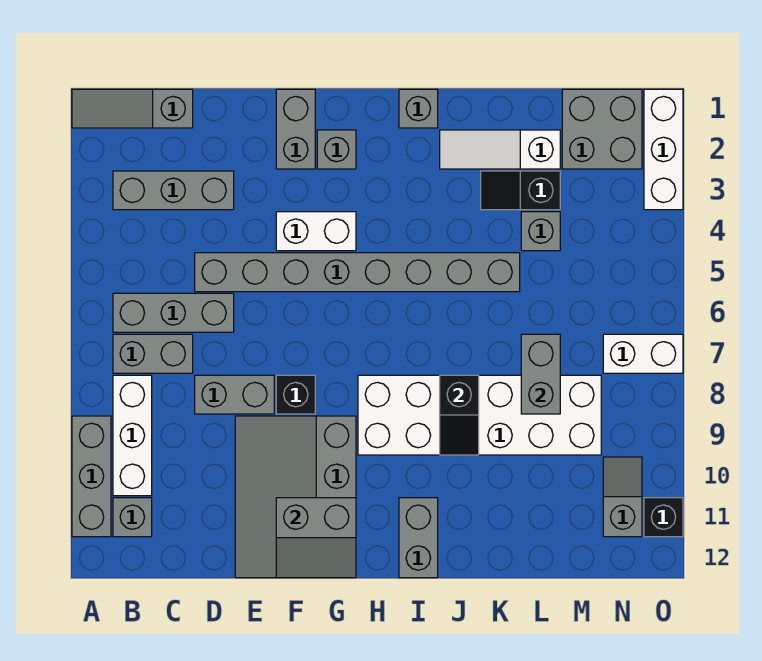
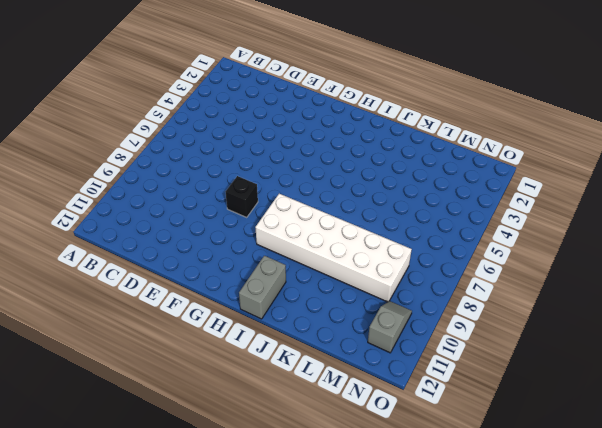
none -> grey 1x3 slope [72,89,193,128]
none -> grey 1x3 brick [72,416,111,537]
none -> grey 1x3 brick [113,171,234,210]

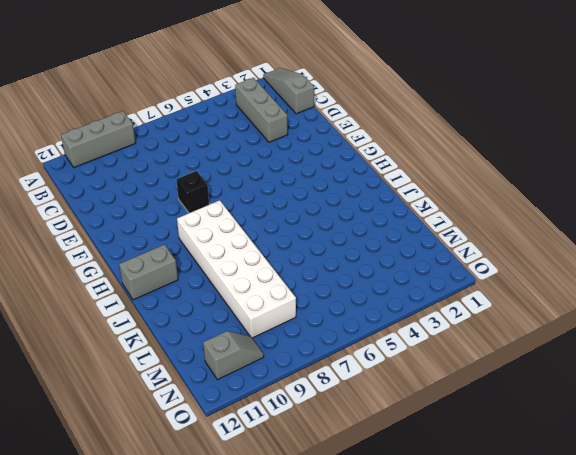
none -> grey 1x3 brick [113,293,234,332]
none -> grey 1x2 brick [113,334,193,373]
none -> white 1x3 brick [113,375,152,496]

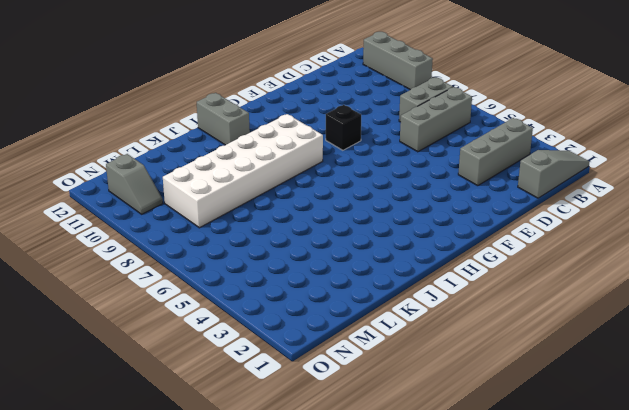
none -> white 1x3 brick [113,375,152,496]
none -> grey 1x1 brick [113,498,152,537]
none -> grey 1x8 brick [195,253,520,292]

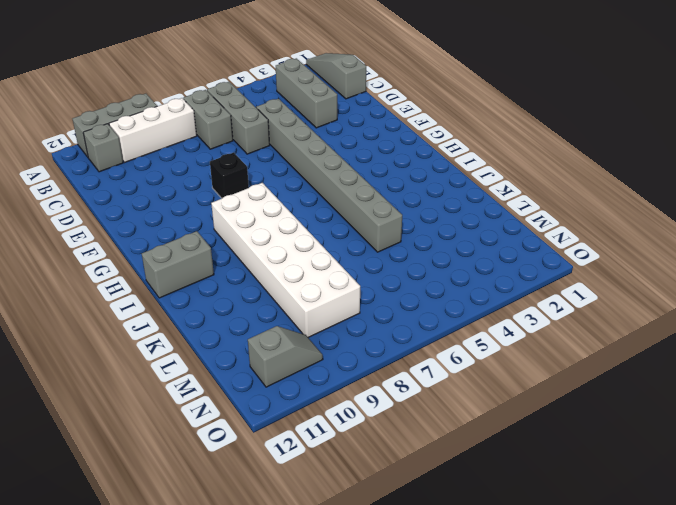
none -> grey 1x2 brick [195,375,274,414]
none -> grey 3x4 slope [235,416,356,578]
none -> grey 1x2 brick [276,89,315,169]

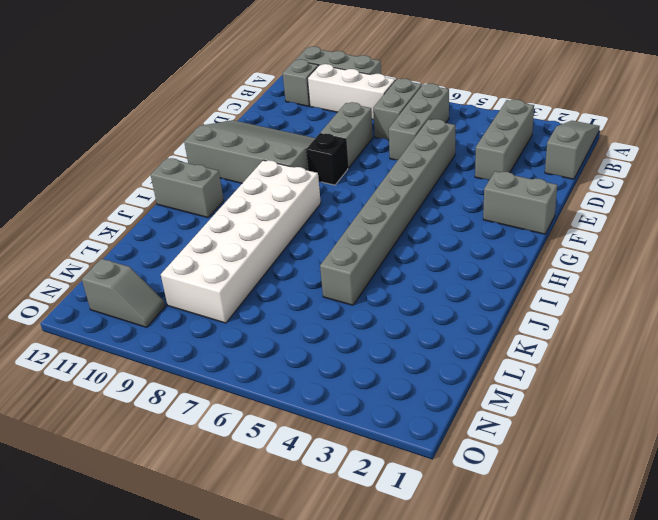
none -> white 1x2 brick [276,212,356,251]
none -> grey 1x1 brick [317,130,356,169]
none -> grey 1x1 brick [399,89,438,128]

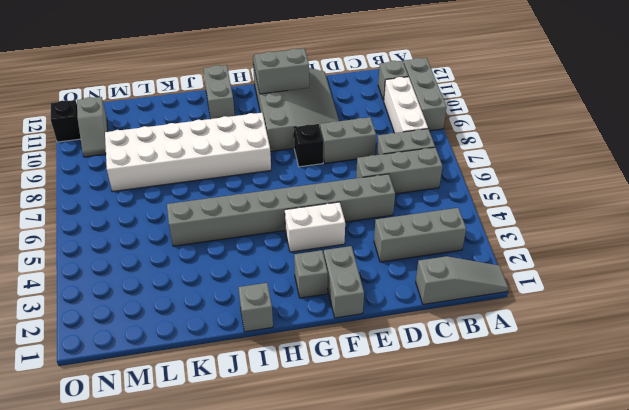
none -> white 1x3 slope [440,130,560,169]
none -> black 1x2 slope [481,171,560,210]
none -> grey 1x1 brick [521,212,560,251]

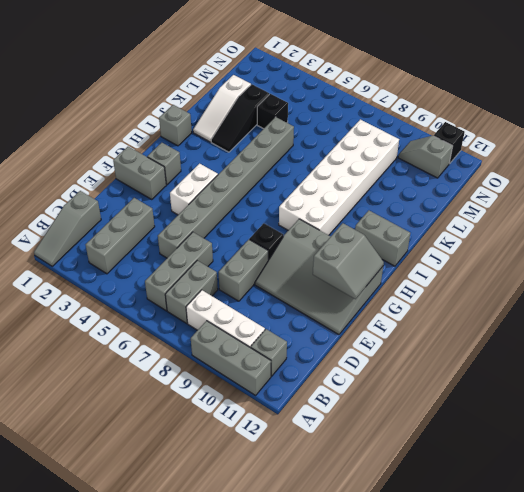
black 1x3 slope [211,84,269,152] -> black 1x2 slope [481,171,560,210]
black 1x1 brick [257,94,288,129] -> grey 1x1 brick [521,212,560,251]
none -> grey 2x2 brick [562,89,642,169]
none -> white 1x2 brick [603,334,683,373]
none -> white 1x3 brick [644,89,683,210]

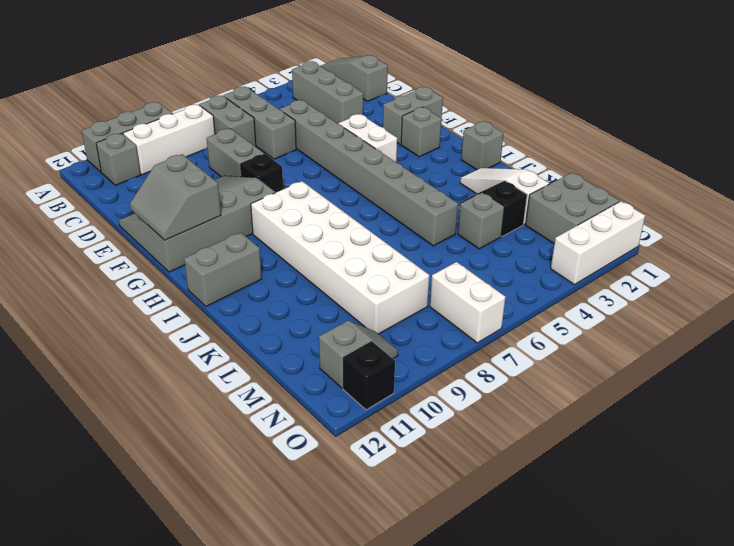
none -> black 1x2 slope [440,375,479,455]
none -> grey 1x2 brick [521,334,560,414]

